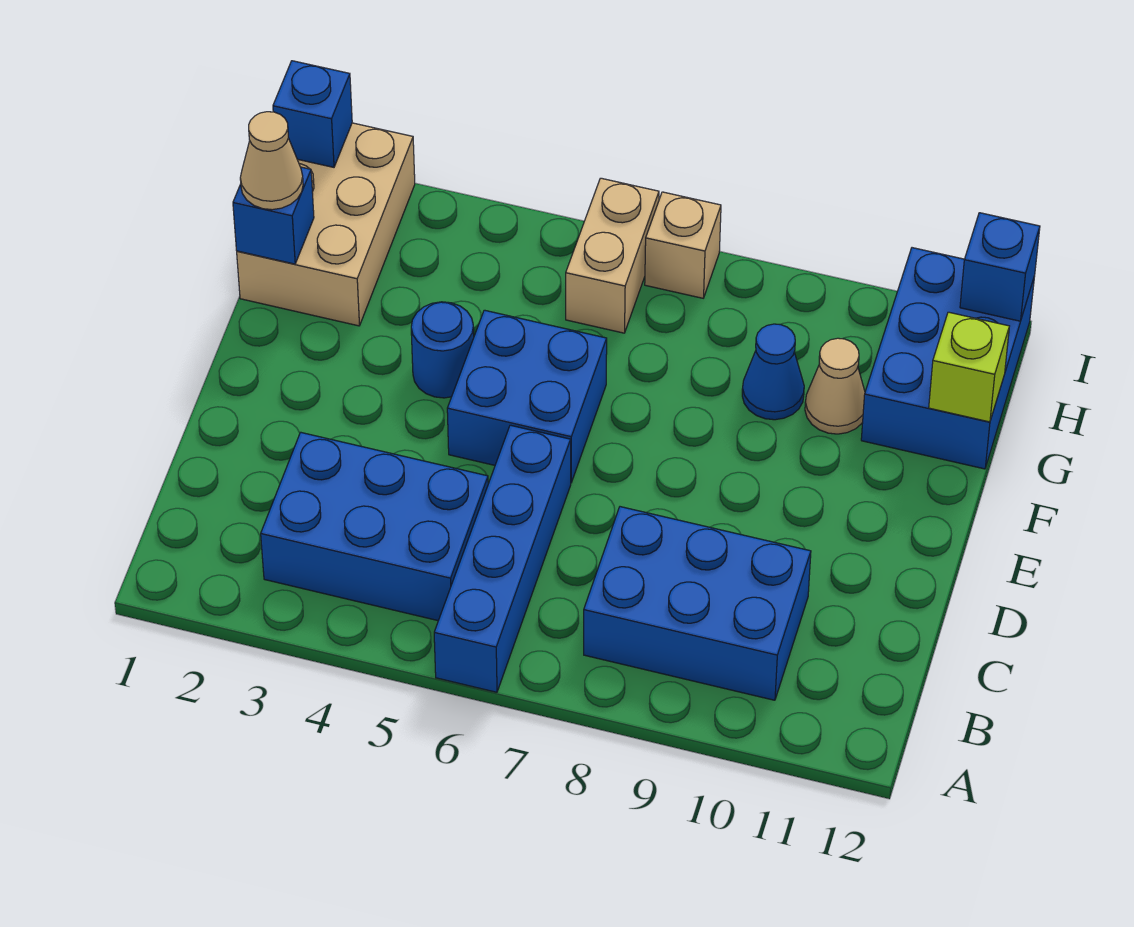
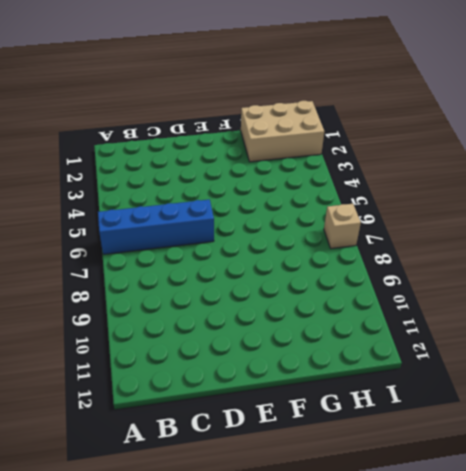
none -> blue 2x3 brick [261,432,488,621]
none -> blue 2x3 brick [584,507,811,700]
none -> blue 2x2 brick [447,310,607,483]

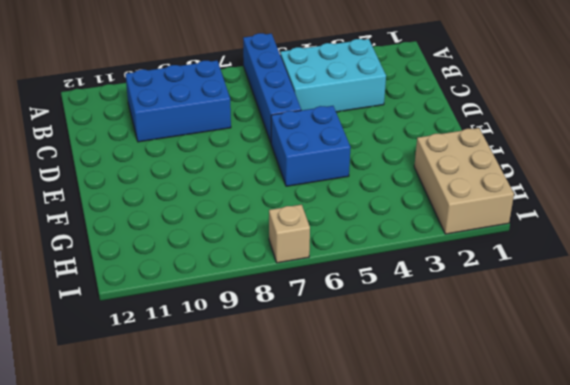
cyan 2x3 brick [280,39,386,112] -> blue 2x3 brick [261,432,488,621]
none -> blue 1x1 round brick [411,302,474,398]
none -> blue 1x1 cone [742,324,804,420]
none -> tan 1x1 cone [805,338,865,434]

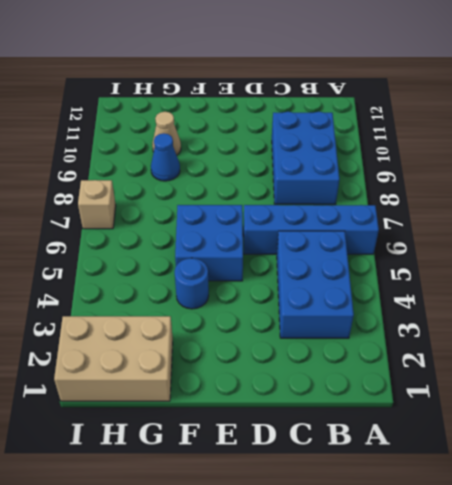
none -> blue 2x3 brick [861,248,1035,469]
none -> tan 1x2 brick [566,178,659,333]
none -> blue 1x1 brick [233,167,314,264]

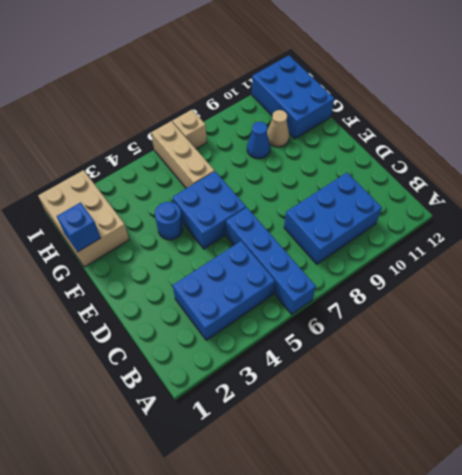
tan 1x3 brick [151,121,215,188] -> tan 1x2 brick [566,178,659,333]
none -> lime 1x1 brick [929,312,1009,422]
none -> blue 1x1 brick [273,61,352,167]
none -> blue 1x1 brick [960,213,1040,321]

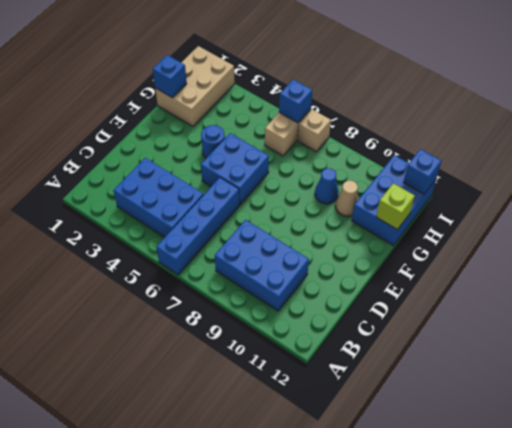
blue 1x1 brick [279,79,312,123] -> blue 1x1 brick moved to [273,61,352,167]
none -> tan 1x1 cone [240,112,303,210]

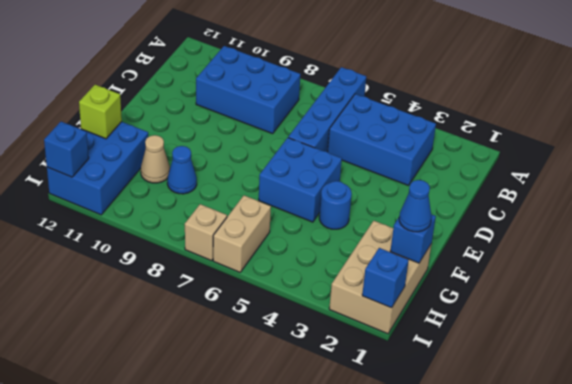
blue 1x1 cone [399,180,432,232] -> tan 1x1 cone [240,112,303,210]

